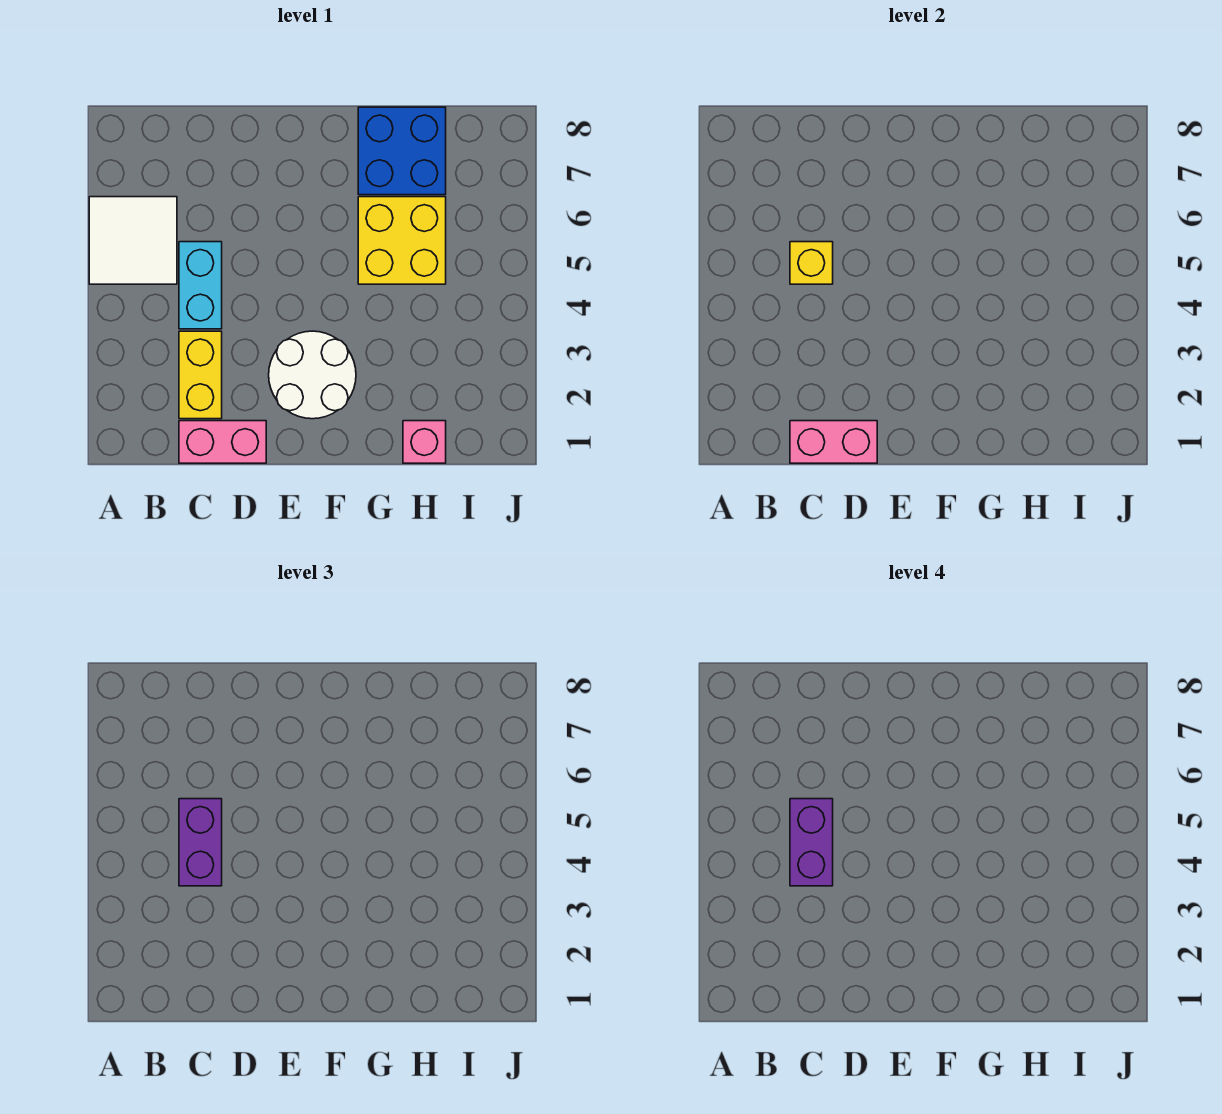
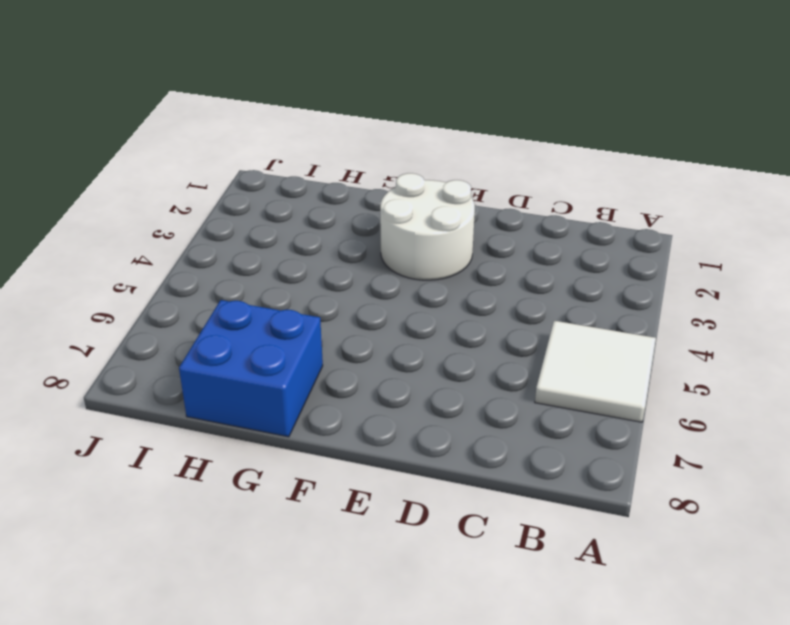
none -> pink 1x2 brick [179,421,266,463]
none -> yellow 1x2 brick [179,331,222,419]
none -> cyan 1x2 brick [179,242,222,329]

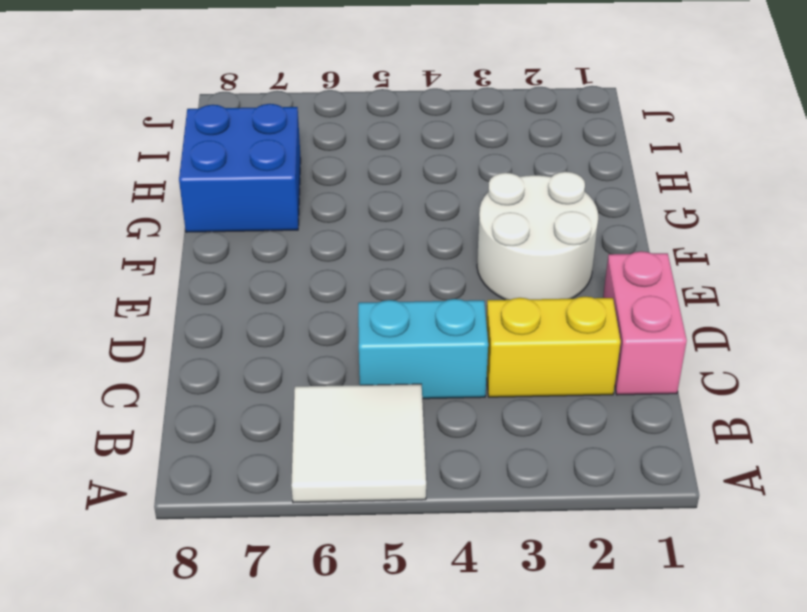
none -> yellow 2x2 brick [358,197,446,284]
none -> pink 1x1 brick [403,421,446,463]
none -> pink 1x2 brick [790,421,877,463]

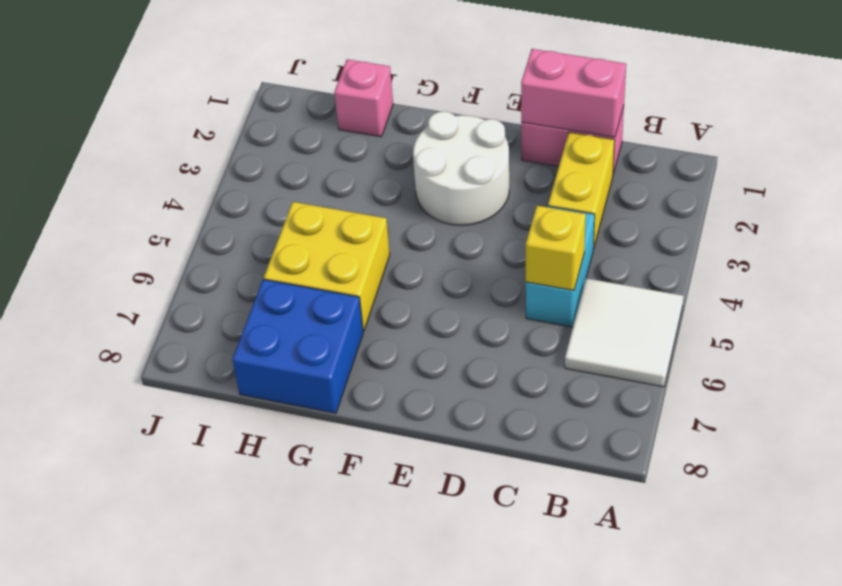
none -> purple 1x2 brick [179,799,222,886]
none -> purple 1x2 brick [790,799,833,886]

